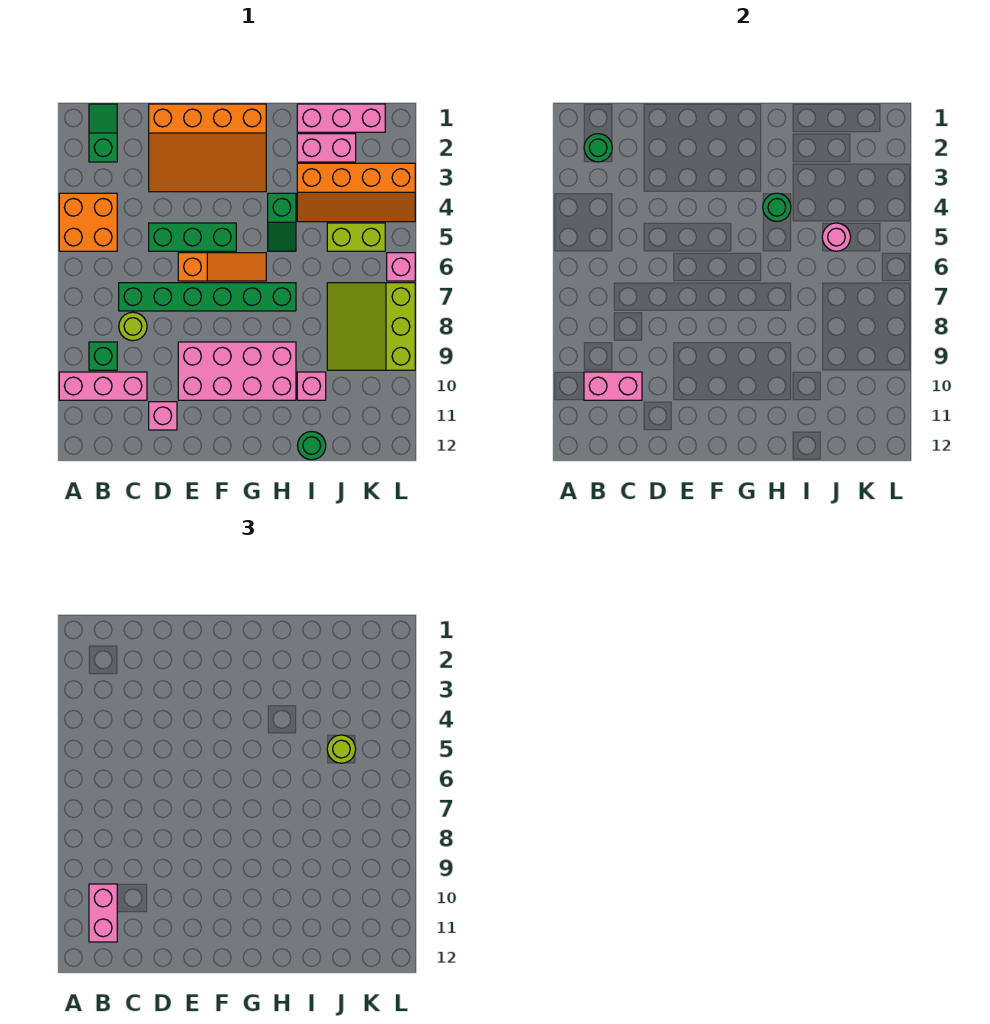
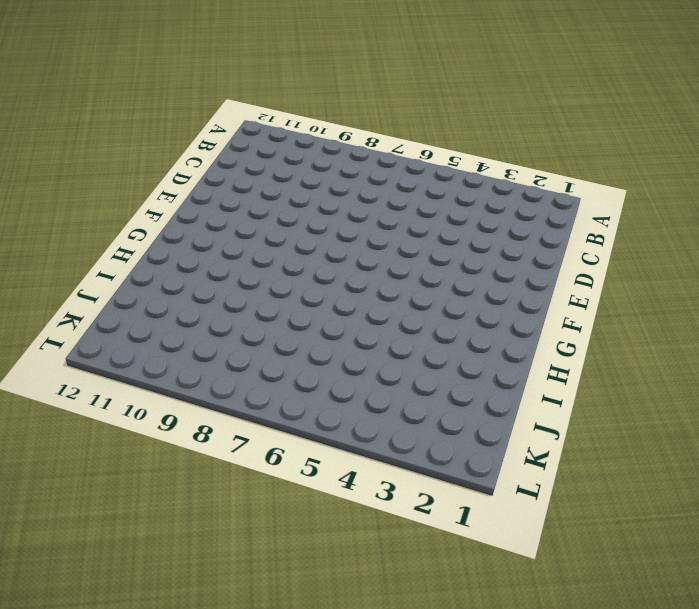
none -> orange 2x2 brick [59,193,117,251]
none -> pink 1x3 brick [59,372,147,400]
none -> green 1x2 slope [89,104,117,162]

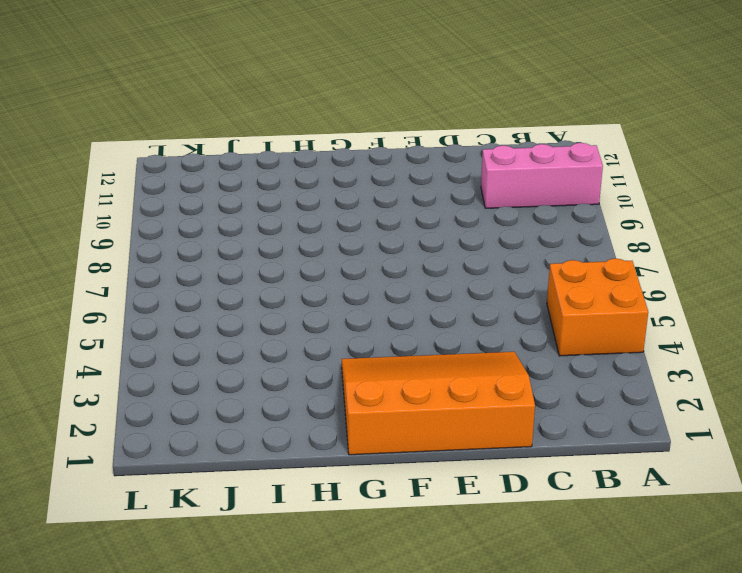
none -> green 1x2 slope [89,104,117,162]
none -> green 1x1 brick [89,342,117,370]
none -> green 1x6 brick [119,283,296,311]

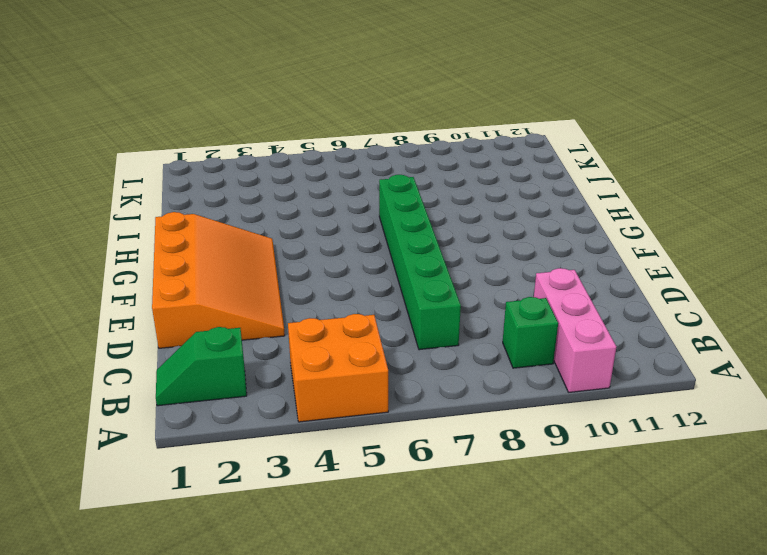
none -> lime 1x1 round brick [119,312,147,341]
none -> green 1x3 brick [149,223,236,251]
none -> pink 1x1 brick [149,402,177,430]

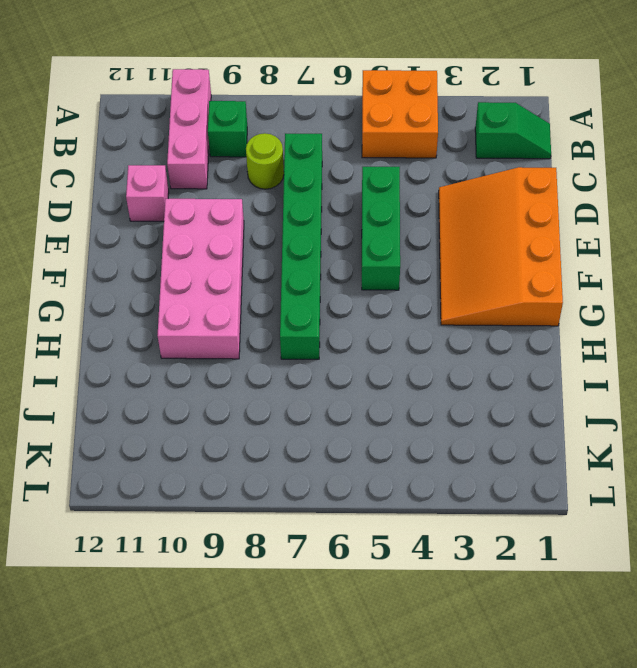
none -> orange 1x3 slope [178,253,266,281]
none -> green 1x2 slope [268,193,296,251]
none -> pink 1x3 brick [297,104,385,132]

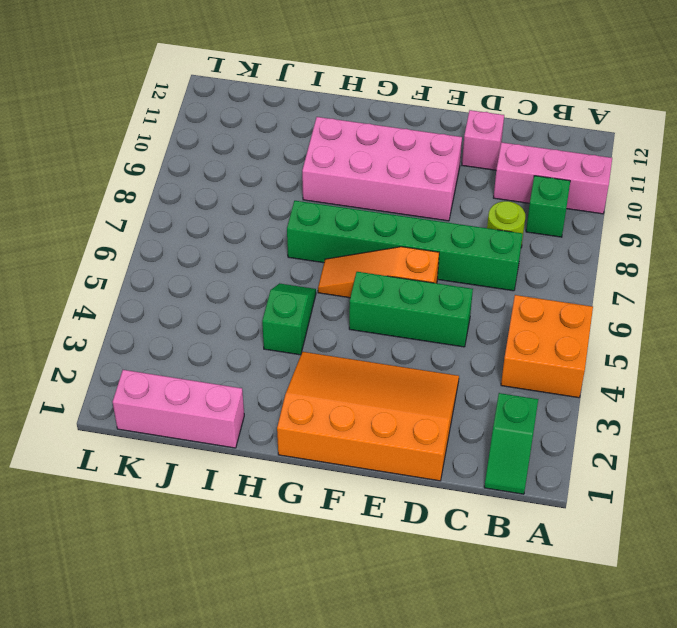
none -> pink 1x2 brick [297,134,356,162]
none -> orange 2x4 slope [297,163,415,222]
none -> pink 1x1 brick [297,372,326,400]

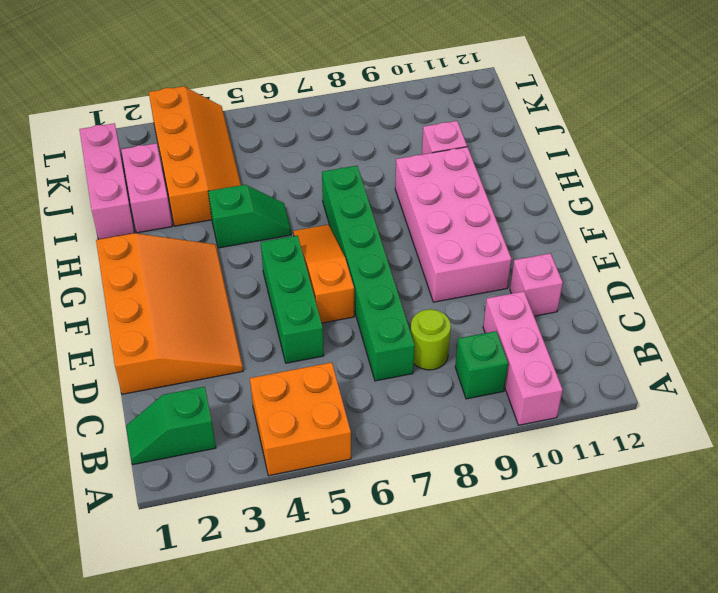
none -> green 1x1 round brick [298,431,326,460]
none -> lime 1x2 brick [327,223,385,251]
none -> lime 3x3 slope [327,283,415,370]

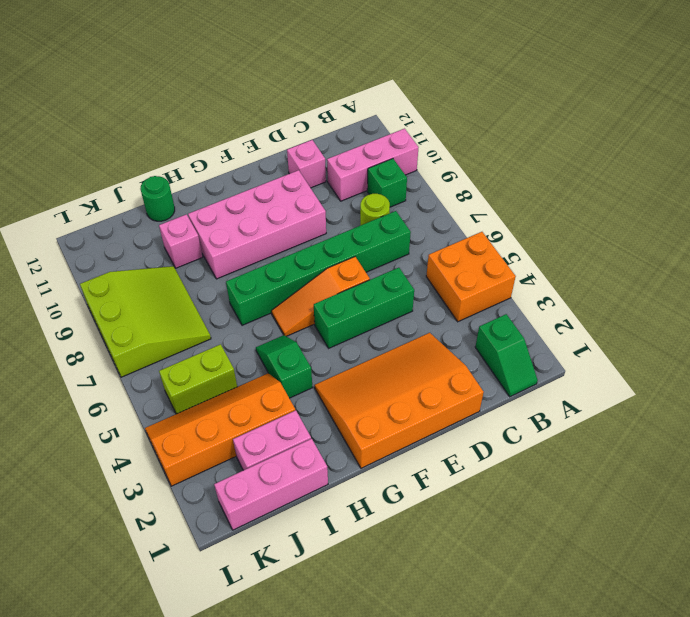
none -> pink 1x1 brick [387,253,415,281]
none -> green 1x1 round brick [584,134,612,162]
none -> pink 1x2 brick [584,372,642,400]

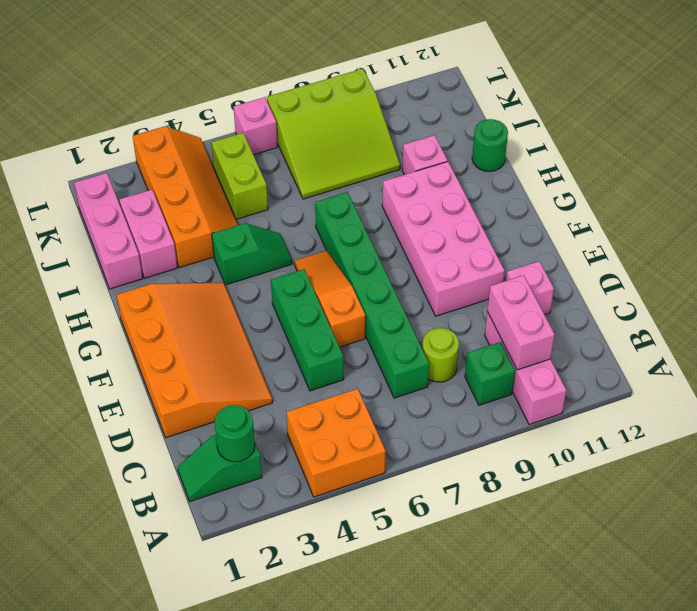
none -> green 1x1 round brick [763,193,791,221]
none -> pink 1x1 round brick [822,223,851,251]
none -> pink 1x2 brick [89,884,117,942]

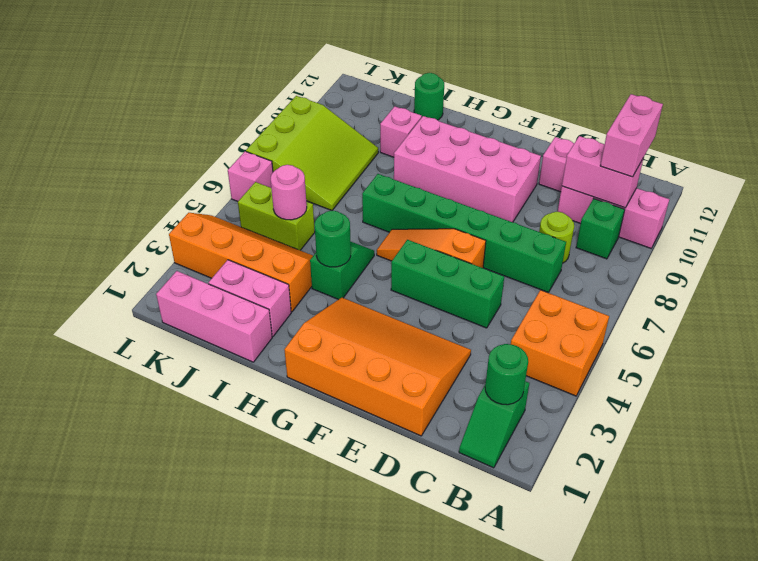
none -> lime 1x1 round brick [327,735,356,763]

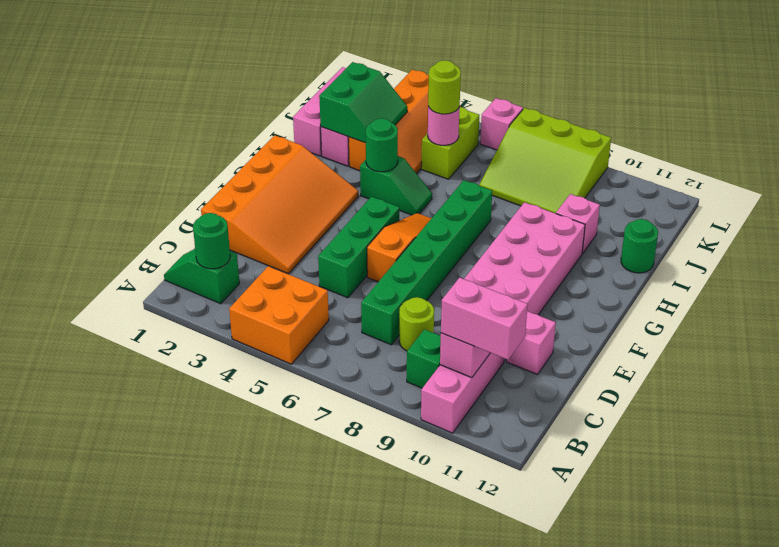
green 2x2 slope [319,62,407,143] -> none

